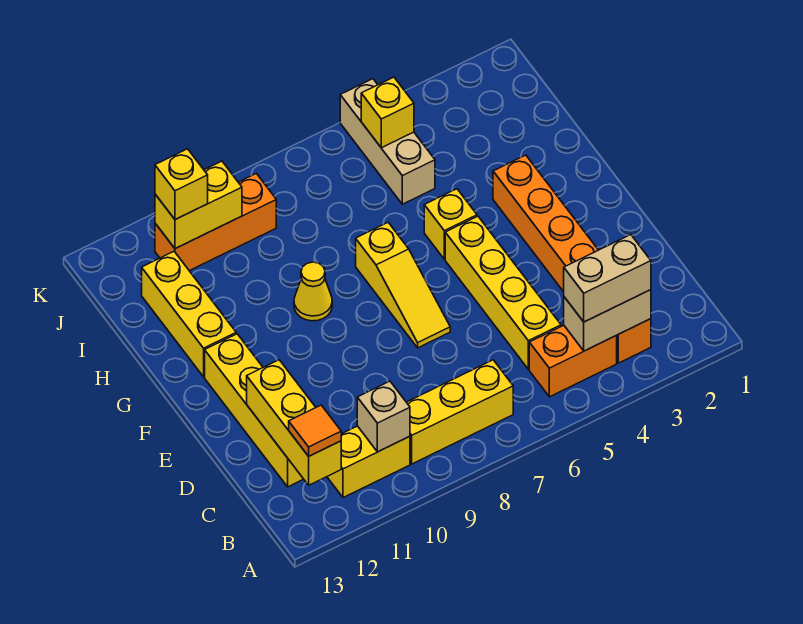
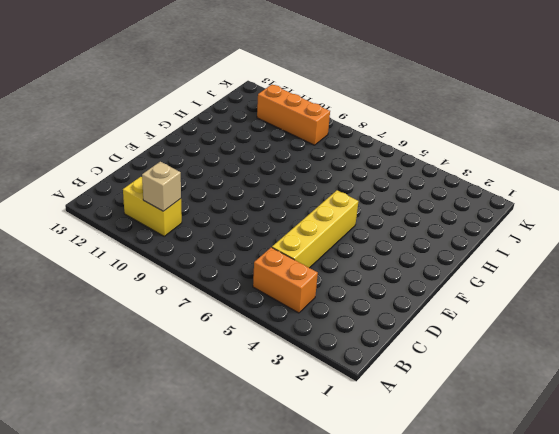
none -> orange 1x6 brick [493,155,651,363]
none -> yellow 1x3 brick [407,360,513,464]
none -> yellow 1x4 brick [205,334,303,487]

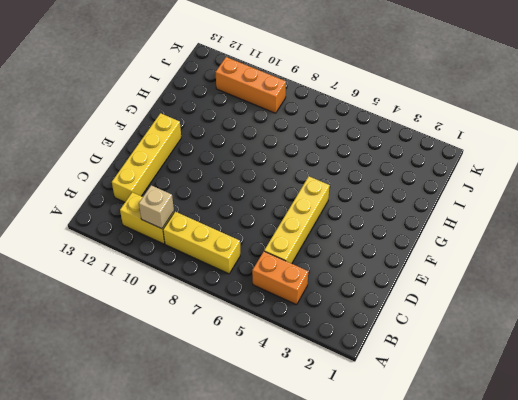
none -> orange 1x6 brick [493,155,651,363]
none -> yellow 1x3 slope [356,223,450,348]
none -> yellow 1x1 brick [424,189,477,259]

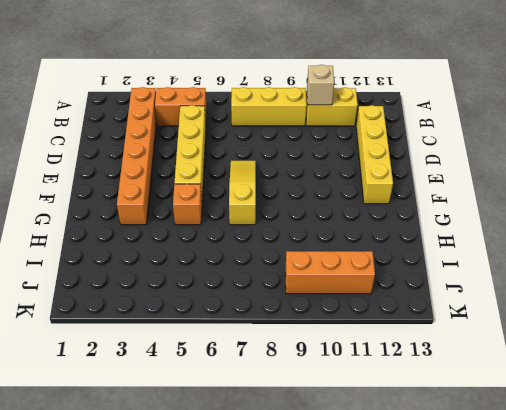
orange 1x1 brick [173,184,202,225] -> yellow 1x1 brick [424,189,477,259]
none -> yellow 1x1 cone [294,262,332,321]
none -> yellow 1x3 brick [142,252,236,377]
none -> tan 1x3 brick [340,79,435,204]

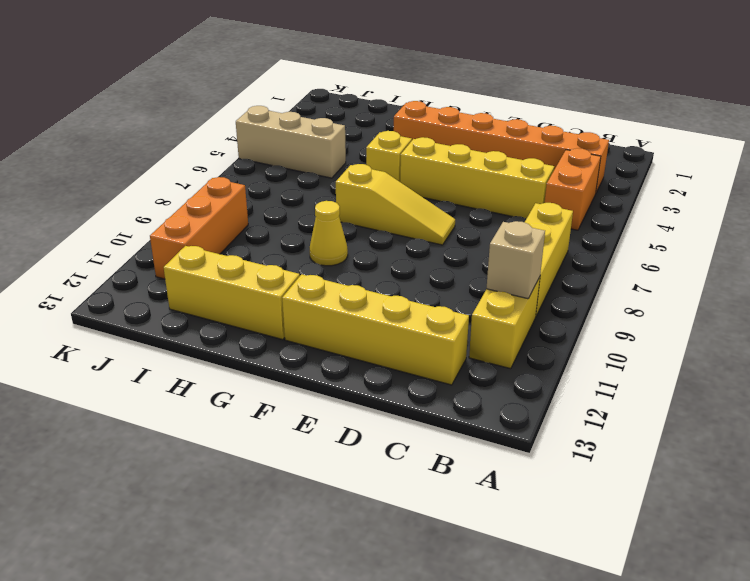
none -> tan 1x2 brick [564,290,651,351]
none -> yellow 1x3 brick [247,360,341,485]
none -> yellow 1x1 brick [361,77,414,148]

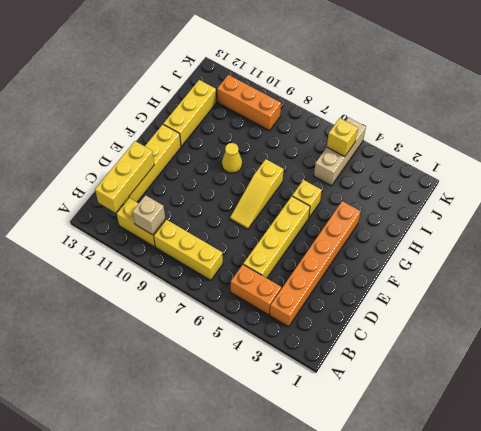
none -> tan 1x2 brick [564,290,651,351]
none -> yellow 1x2 brick [155,161,242,249]
none -> tan 1x2 brick [564,235,651,322]

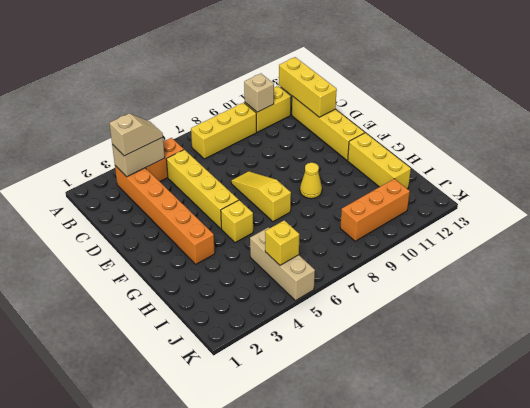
tan 1x2 slope [109,114,163,156] -> tan 1x2 brick [564,235,651,322]
none -> yellow 1x2 brick [155,161,242,249]
none -> orange 1x1 tile [289,405,341,456]
none -> yellow 1x1 brick [155,149,208,220]

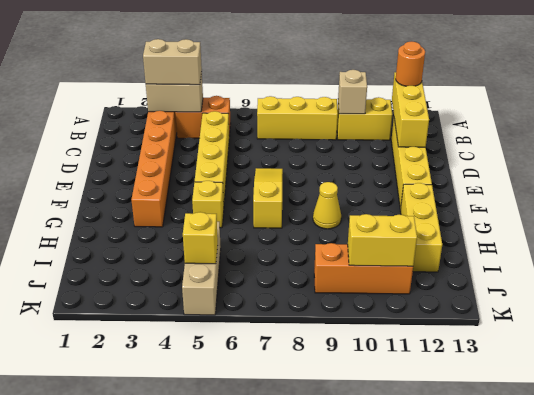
orange 1x1 round brick [396,41,425,86] -> orange 1x1 tile [289,405,341,456]
none -> yellow 1x1 brick [155,149,208,220]

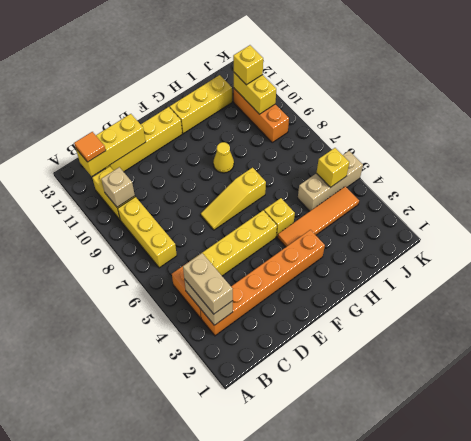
orange 1x4 tile [278,186,359,247] -> none

